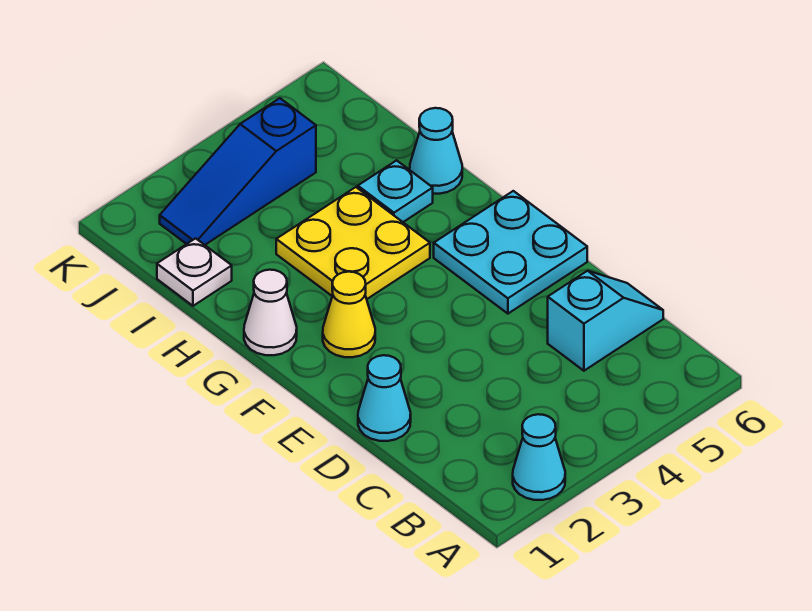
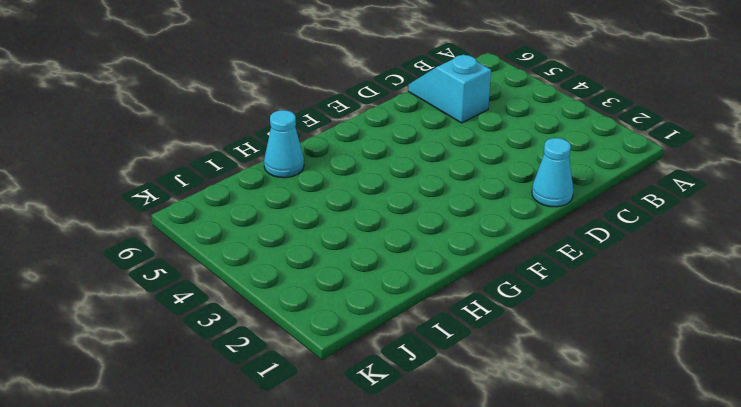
none -> cyan 1x1 cone [513,414,565,500]
none -> cyan 2x2 plate [434,191,587,314]

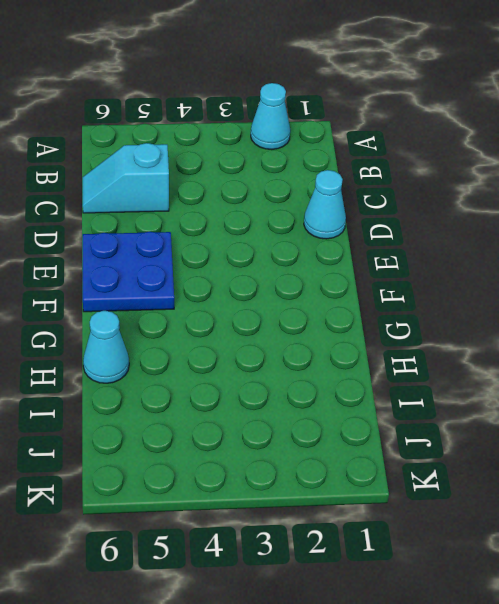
blue 2x2 plate [83,232,174,312] -> cyan 2x2 plate [434,191,587,314]
none -> yellow 1x1 cone [323,272,375,357]
none -> white 1x1 cone [244,270,297,355]

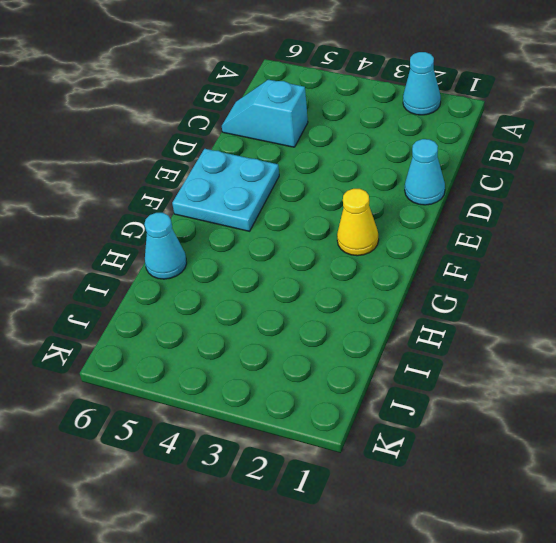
none -> white 1x1 cone [244,270,297,355]
none -> yellow 2x2 plate [276,187,430,299]

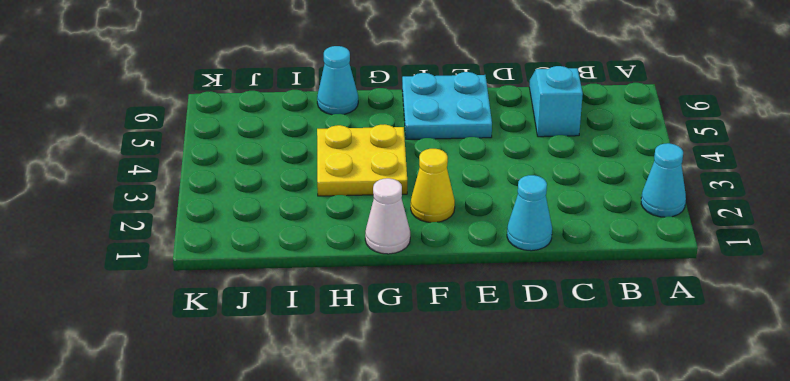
none -> cyan 1x1 plate [358,160,433,222]
none -> white 1x1 plate [157,238,232,306]

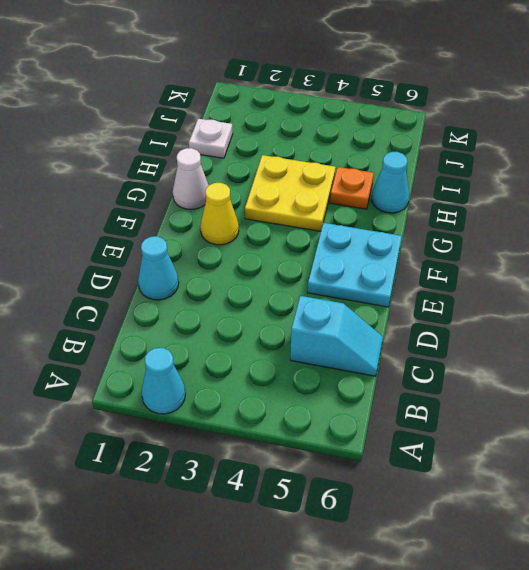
orange 1x1 plate [330,167,374,209] -> cyan 1x1 plate [358,160,433,222]
none -> blue 1x3 slope [160,98,316,245]

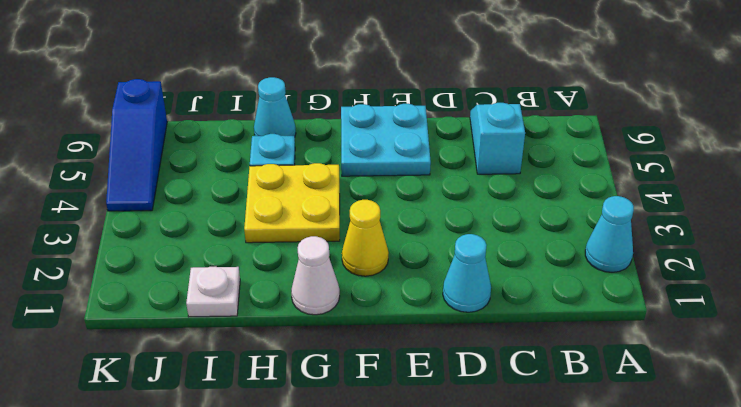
blue 1x3 slope [106,79,167,211] -> blue 1x3 slope moved to [160,98,316,245]

